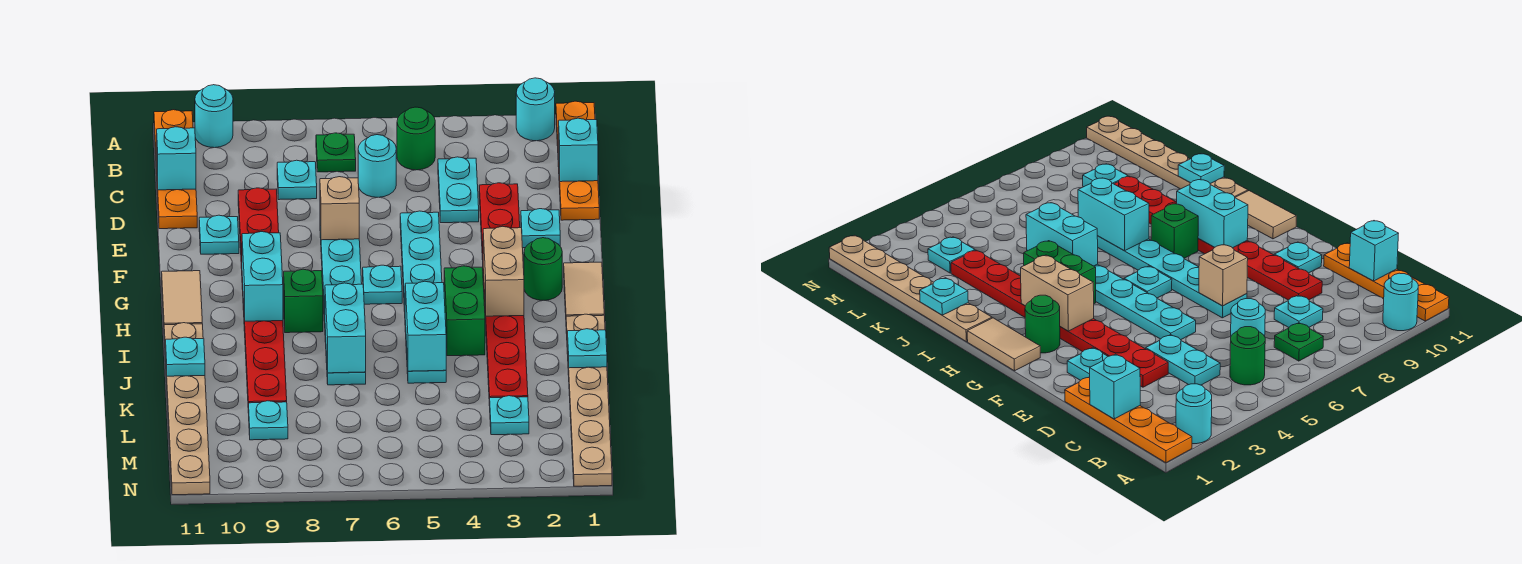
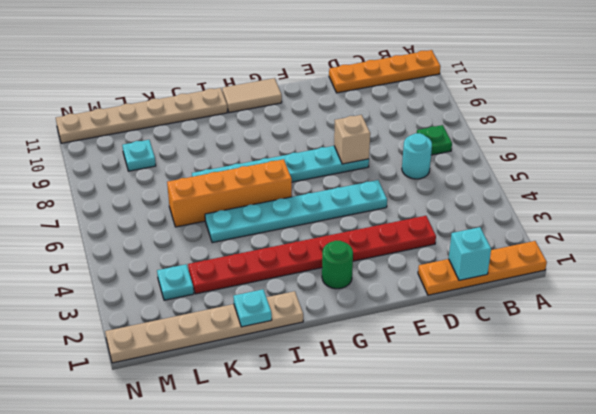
orange 1x4 brick [167,159,292,227] -> none
none -> cyan 1x1 round brick [516,78,555,141]
none -> cyan 1x1 round brick [195,85,233,148]
none -> green 1x1 round brick [397,107,435,170]
none -> cyan 1x2 plate [438,157,479,223]

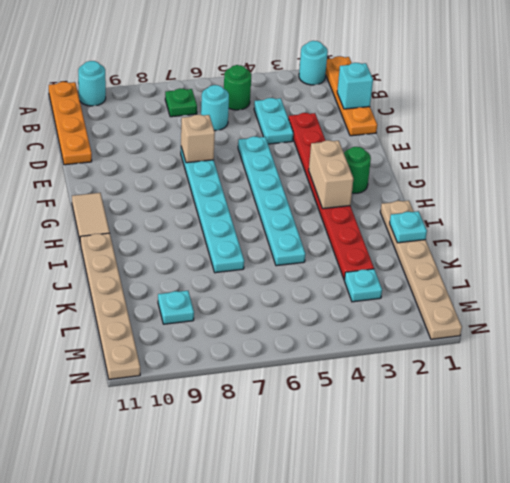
none -> cyan 1x1 plate [277,160,317,200]
none -> red 1x8 plate [238,188,287,413]
none -> cyan 1x1 plate [521,209,560,248]
none -> cyan 1x1 plate [199,215,239,254]

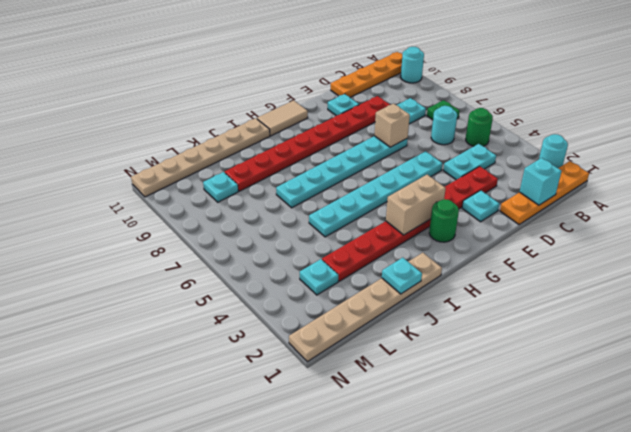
none -> tan 1x2 tile [564,262,604,316]
none -> cyan 1x1 plate [363,265,402,304]
none -> green 1x2 brick [444,266,485,356]
none -> green 1x1 brick [284,269,323,333]

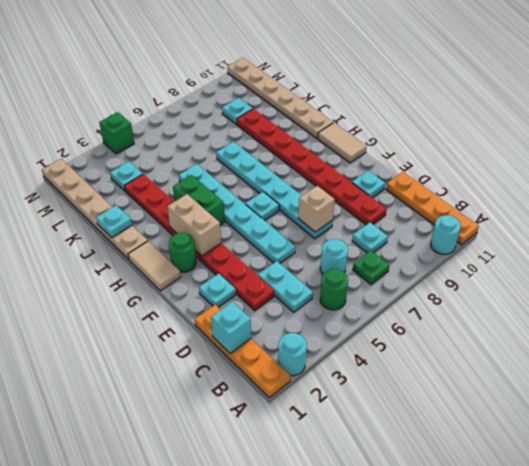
green 1x1 brick [99,112,134,154] -> green 1x1 brick moved to [284,269,323,333]
none -> cyan 1x1 brick [157,127,196,190]
none -> cyan 1x2 brick [242,232,283,321]
none -> cyan 1x2 brick [405,281,446,371]
none -> cyan 1x2 brick [325,283,366,373]

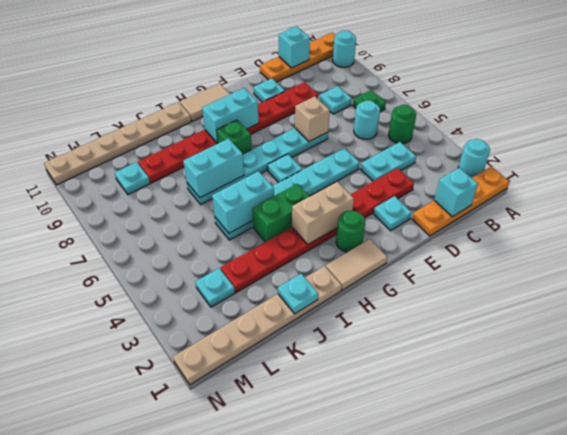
none -> cyan 1x1 plate [166,337,205,376]

